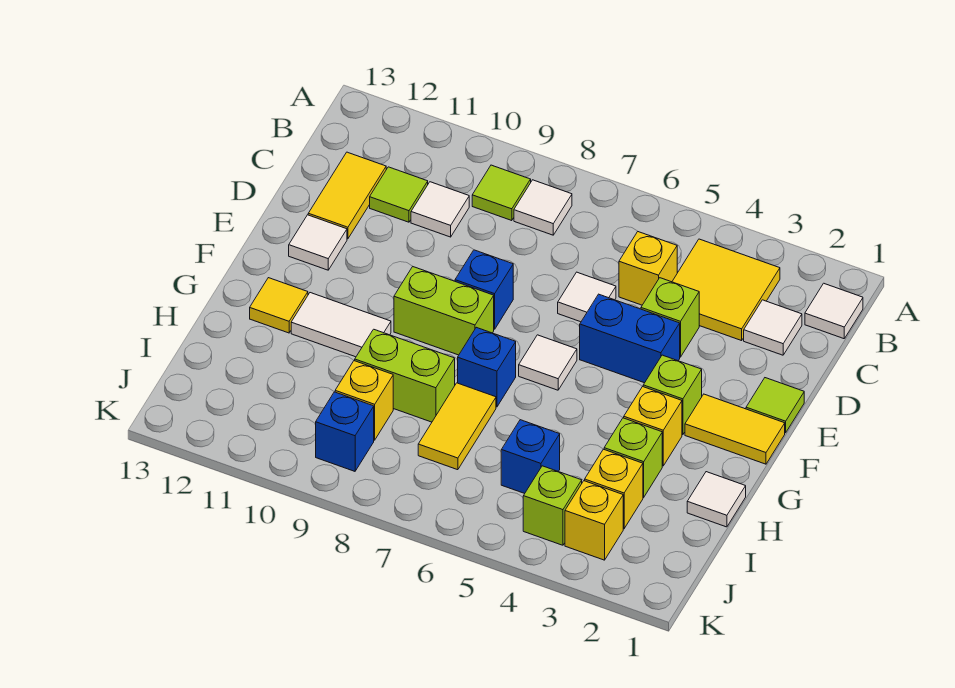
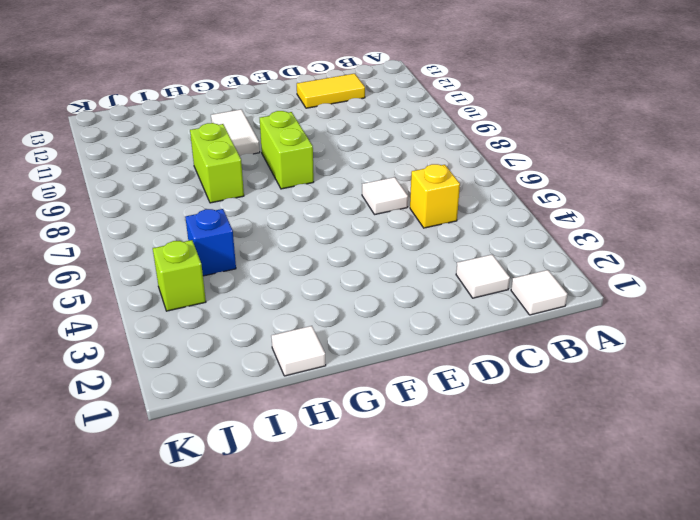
none -> yellow 2x2 tile [672,239,780,341]
none -> white 1x1 tile [514,180,572,235]
none -> lime 1x1 tile [472,165,531,221]
none -> white 1x1 tile [411,182,469,237]

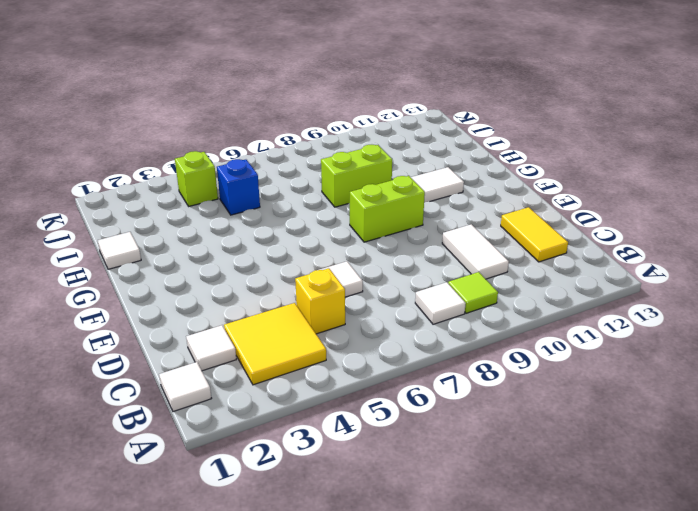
white 1x2 tile [442,224,509,279] -> white 1x1 tile [411,182,469,237]
none -> lime 1x1 tile [370,167,428,222]
none -> lime 1x1 brick [641,278,699,357]
none -> lime 1x1 tile [746,378,804,433]
none -> blue 1x2 brick [580,294,680,383]

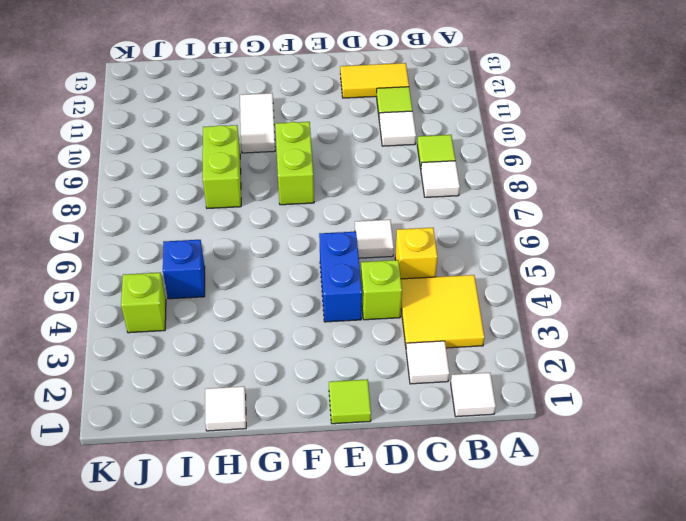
none -> blue 1x1 brick [455,250,513,329]
none -> white 1x1 tile [289,215,347,270]
none -> yellow 1x2 tile [685,394,785,464]
none -> lime 1x1 brick [643,355,702,435]

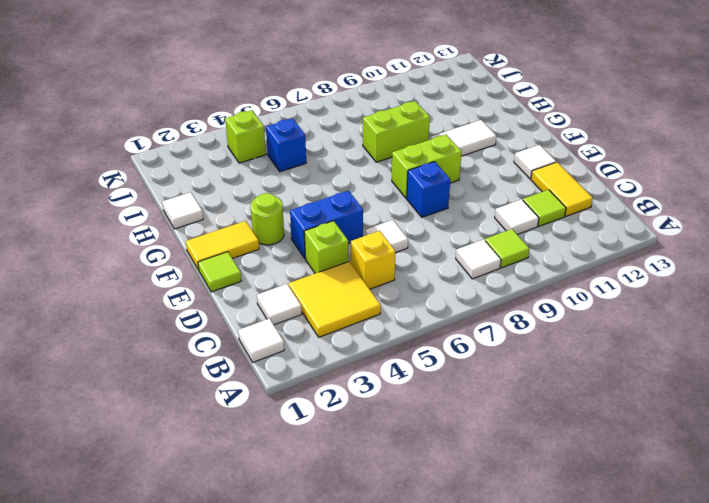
lime 1x1 round brick [251,193,284,245] -> lime 1x1 brick [643,355,702,435]
none -> white 1x1 tile [519,335,577,390]
none -> yellow 1x1 brick [624,386,682,466]
none -> blue 1x1 brick [458,327,516,407]
none -> yellow 1x1 tile [250,278,308,333]

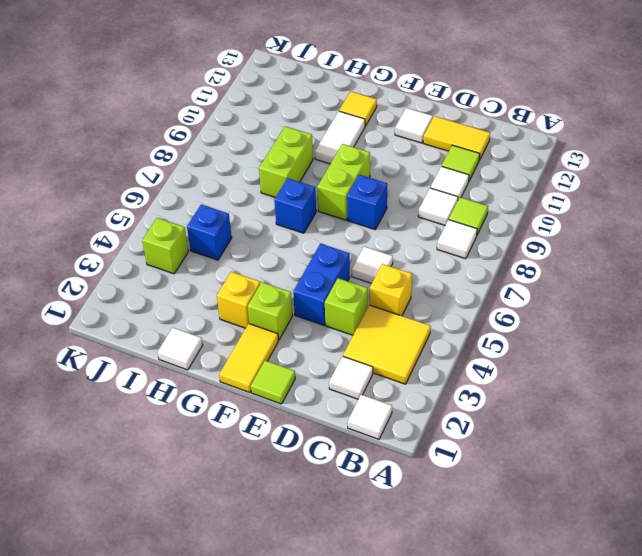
white 1x1 tile [418,188,458,225] -> white 1x1 tile moved to [519,335,577,390]
none -> lime 1x1 brick [604,418,662,497]
none -> yellow 1x2 tile [418,383,496,470]
none -> yellow 1x1 brick [585,449,643,529]
none -> yellow 1x1 brick [335,361,393,440]

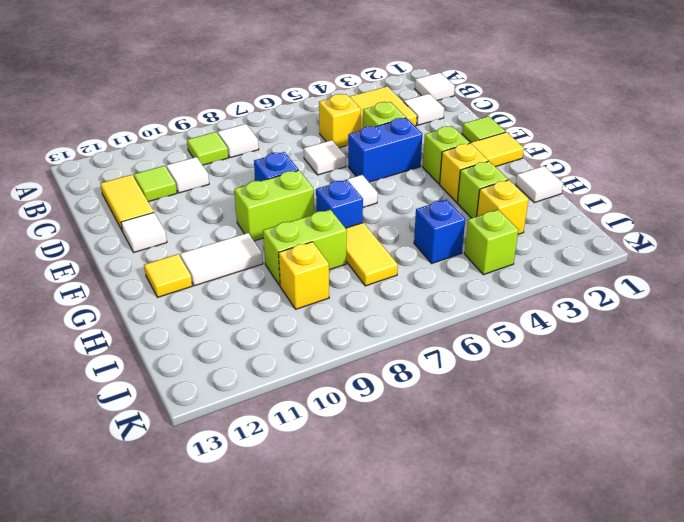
none -> yellow 1x1 brick [565,481,623,560]
none -> blue 1x1 brick [316,392,374,471]

